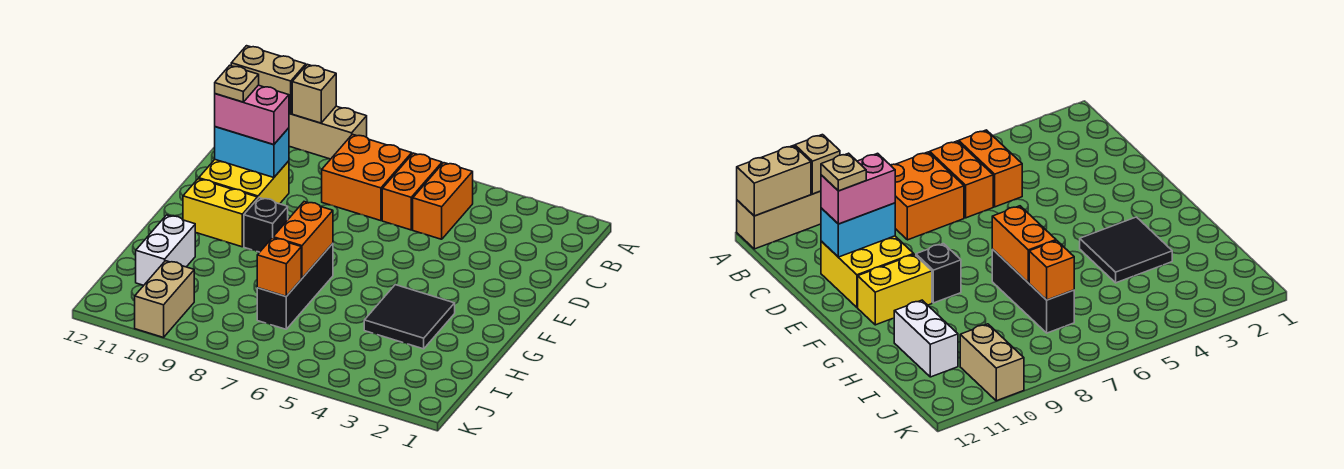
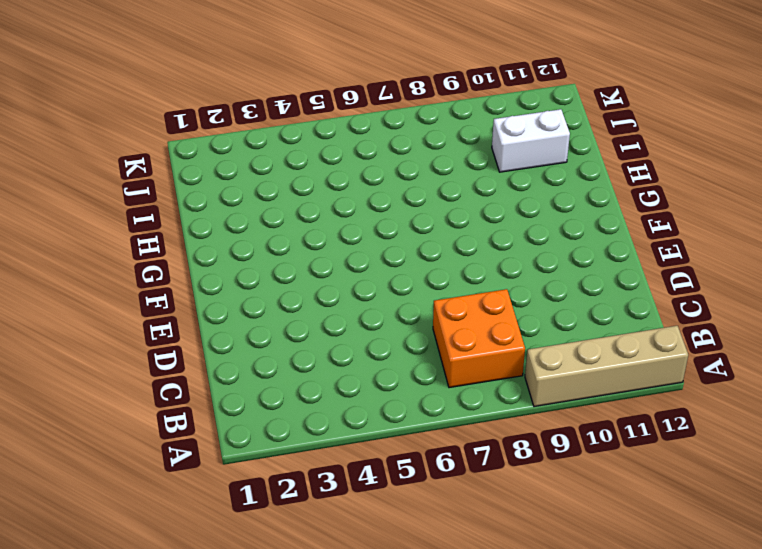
white 1x2 brick [492,109,570,172] -> white 1x2 brick turned to [136,215,195,285]
none -> orange 1x2 brick [413,163,473,239]
none -> orange 1x2 brick [382,153,442,230]
none -> yellow 2x2 brick [199,160,289,204]

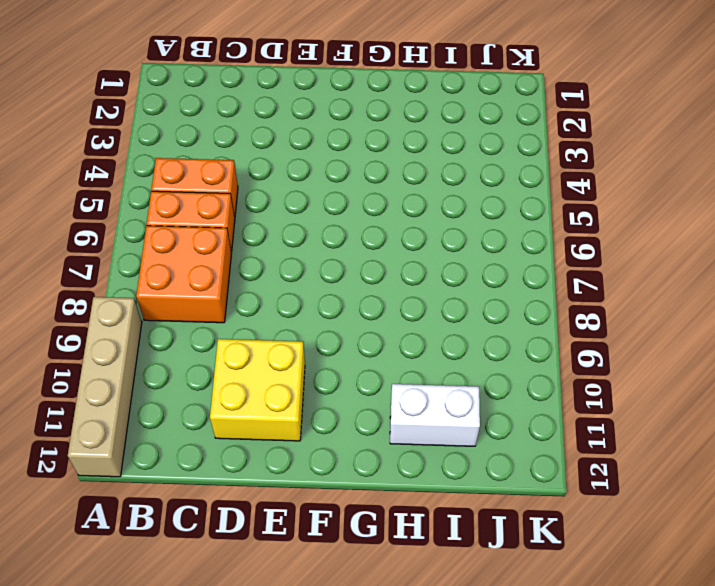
none -> black 1x1 brick [244,198,288,252]
none -> yellow 1x2 brick [183,179,257,247]
none -> black 2x2 tile [364,285,455,349]

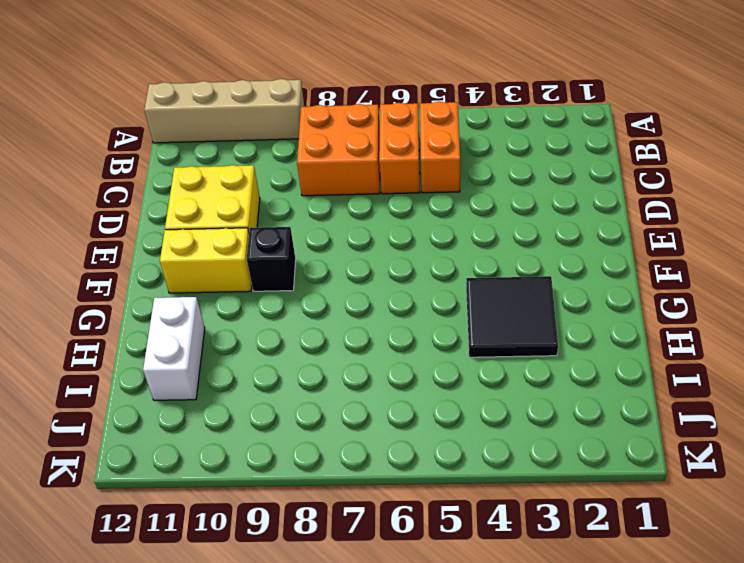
none -> black 1x3 brick [257,243,333,329]
none -> tan 1x2 brick [135,261,194,338]
none -> tan 1x1 brick [292,64,336,123]

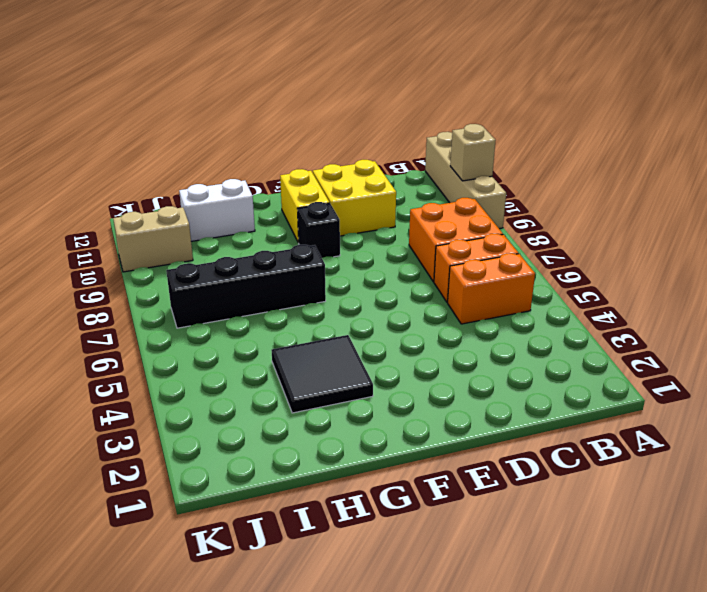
black 1x4 brick [166,245,326,328] -> black 1x3 brick [257,243,333,329]
none -> tan 1x2 brick [231,46,306,114]
none -> cyan 1x2 brick [215,127,289,178]
none -> orange 1x2 brick [273,202,333,278]

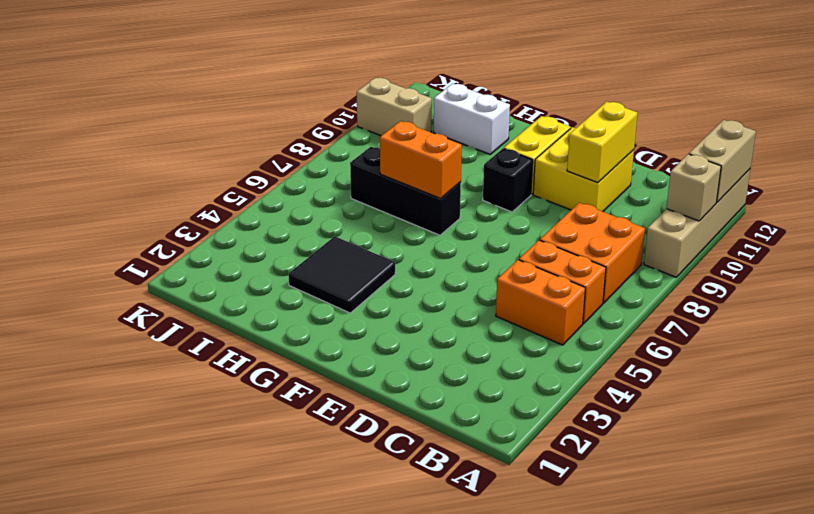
yellow 1x2 brick [567,102,637,183] -> cyan 1x2 brick [215,127,289,178]
none -> orange 1x1 brick [257,238,301,296]
none -> pink 1x2 brick [215,85,289,145]
none -> tan 1x1 plate [215,65,259,102]

